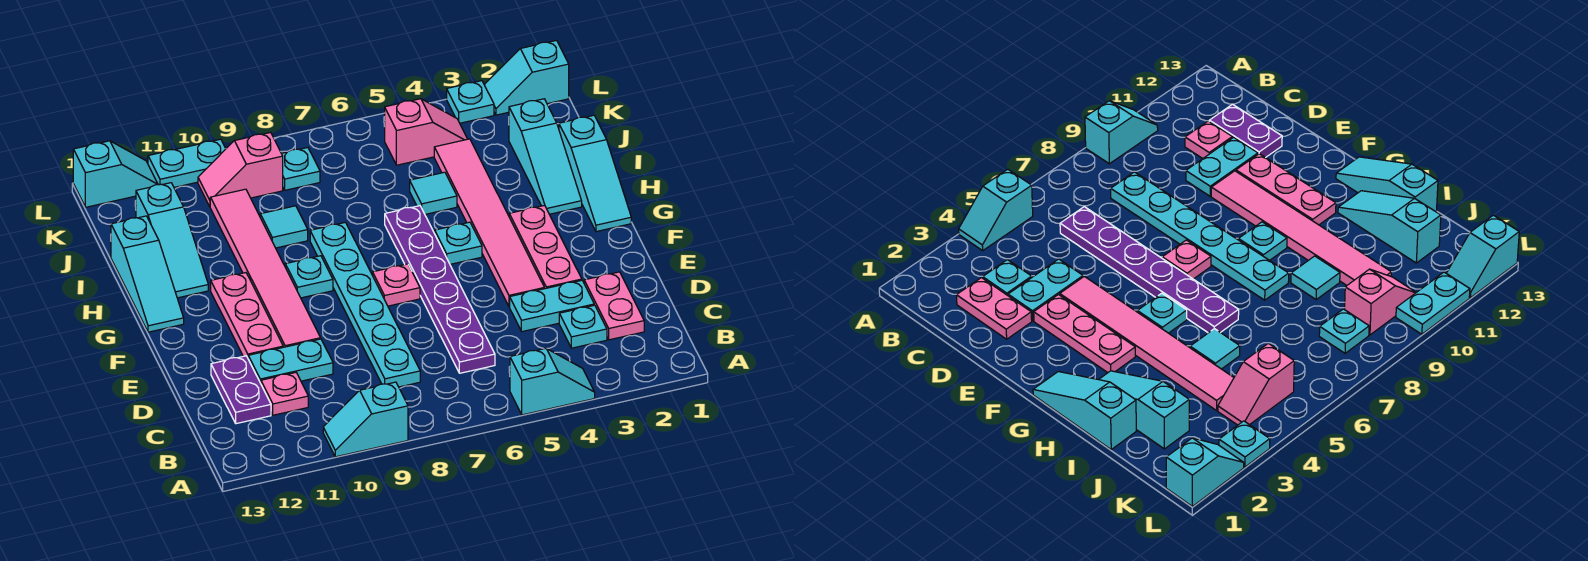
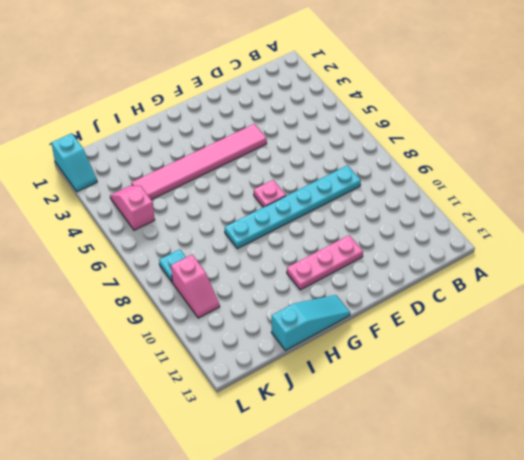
none -> cyan 1x2 slope [510,348,595,415]
none -> cyan 1x2 slope [323,382,408,457]
none -> pink 1x2 plate [584,272,644,340]
none -> cyan 1x1 plate [559,305,607,348]

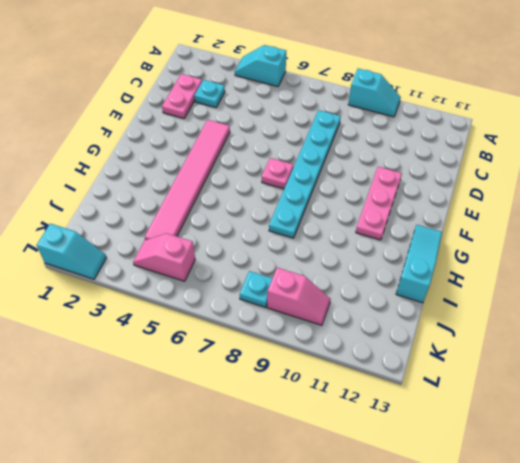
none -> purple 1x6 plate [385,206,495,373]
none -> pink 1x1 plate [261,373,308,415]
none -> purple 1x2 plate [211,356,271,424]
none -> cyan 1x2 plate [510,280,594,332]

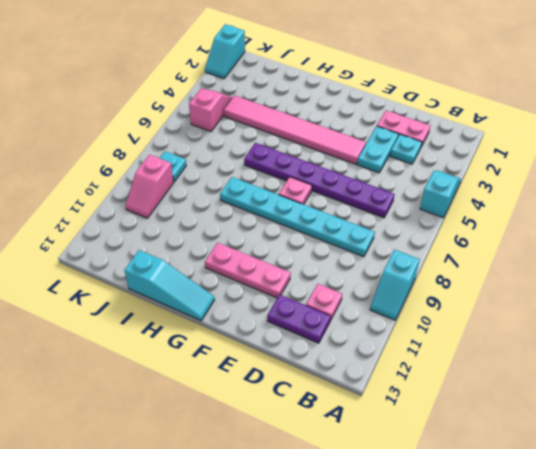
none -> cyan 1x2 plate [248,339,333,383]
none -> pink 1x3 plate [509,205,582,289]
none -> pink 1x6 tile [210,189,321,347]
none -> cyan 1x3 slope [559,115,631,232]

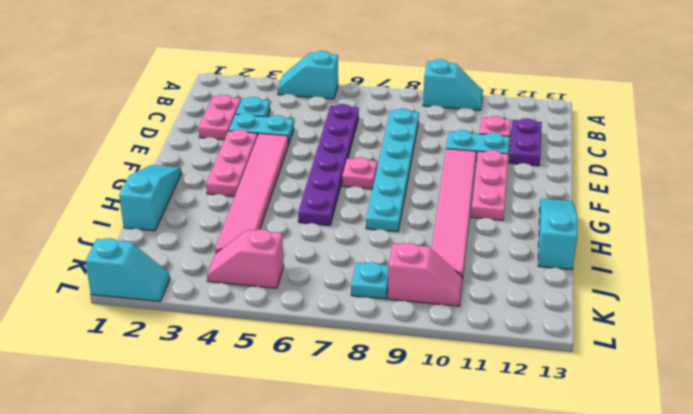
none -> cyan 1x1 plate [435,222,482,264]
none -> cyan 1x1 plate [285,256,333,298]
none -> cyan 1x3 slope [509,99,582,214]
none -> cyan 1x3 slope [136,183,208,298]

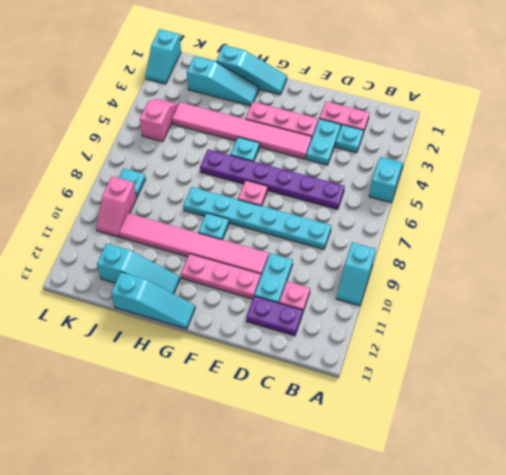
none -> cyan 1x1 tile [410,172,457,214]
none -> cyan 1x1 tile [260,206,308,248]
none -> cyan 1x1 plate [447,81,494,123]
none -> cyan 1x2 plate [148,139,226,187]

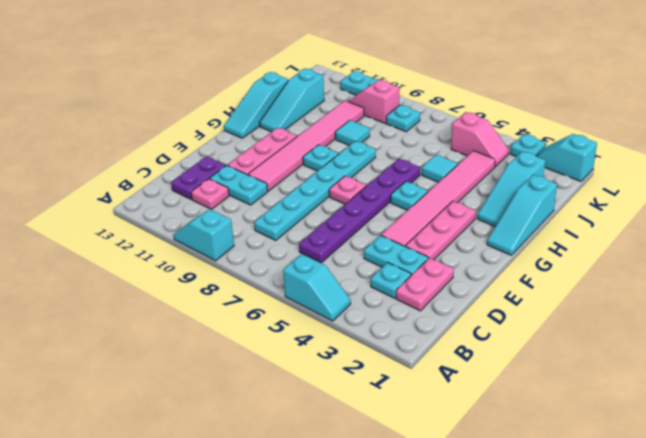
none -> cyan 1x2 slope [73,141,158,207]

